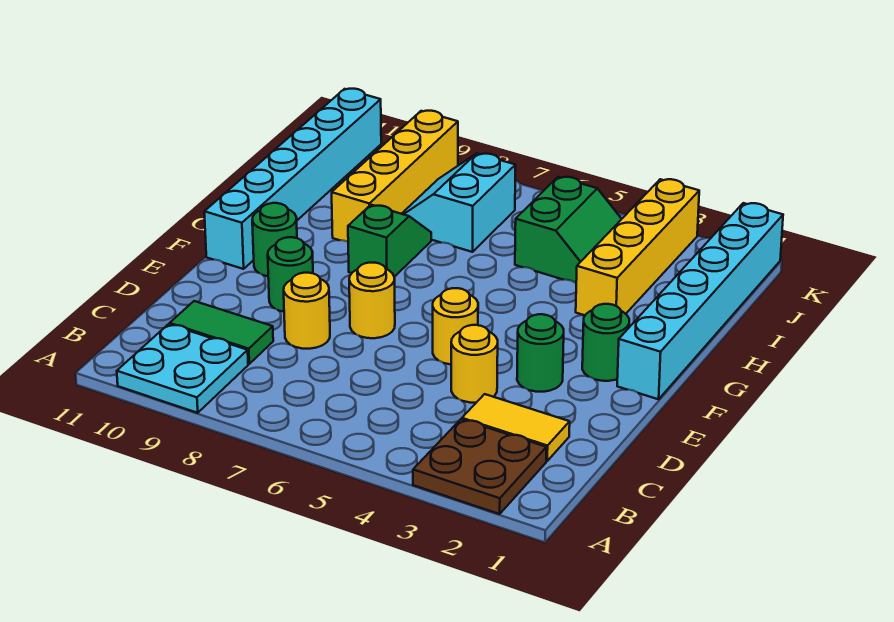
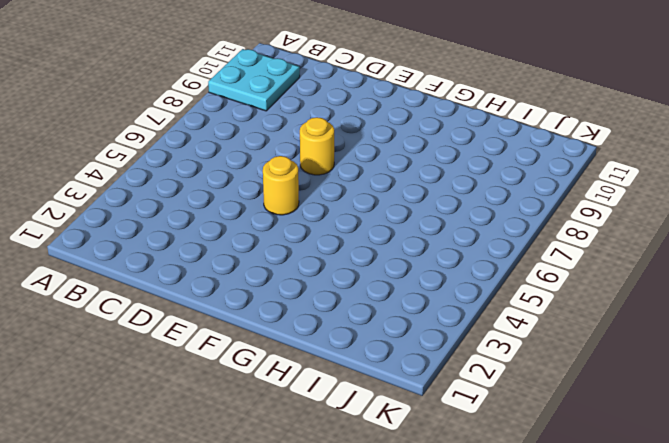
none -> brown 2x2 plate [413,419,546,514]
none -> yellow 1x2 tile [462,394,570,461]
none -> green 1x2 tile [170,301,273,364]

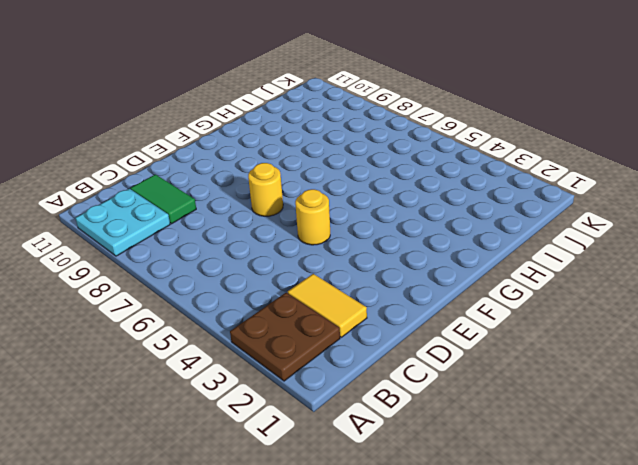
none -> yellow 1x1 round brick [451,325,498,403]
none -> yellow 1x1 round brick [284,273,330,349]
none -> green 1x1 round brick [517,314,564,392]

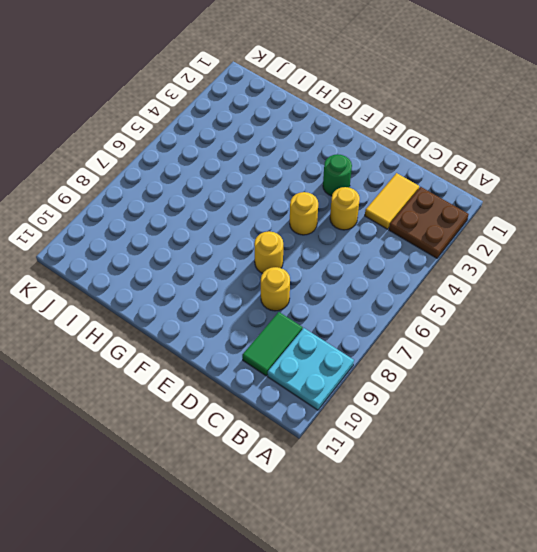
none -> green 1x1 round brick [268,237,313,312]
none -> cyan 1x6 brick [617,203,783,399]
none -> green 1x1 round brick [582,304,629,381]

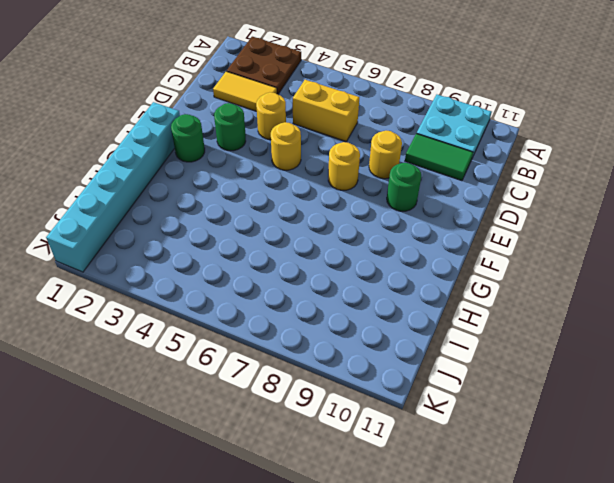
yellow 1x2 brick [293,80,359,142] -> none
none -> green 1x1 round brick [252,203,297,276]
none -> cyan 1x6 brick [204,89,381,269]
none -> green 1x2 slope [348,205,431,277]

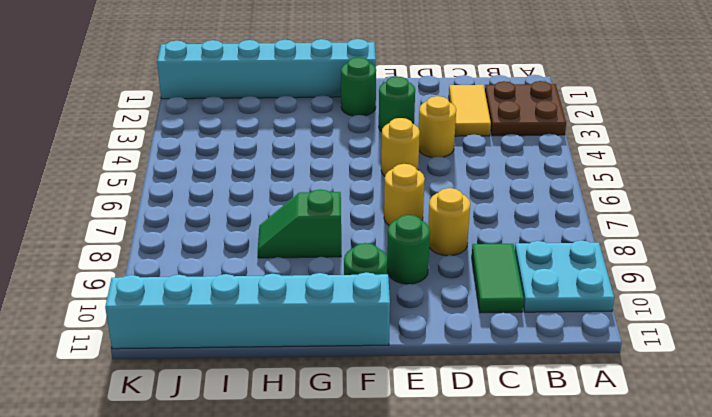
none -> yellow 1x4 brick [576,179,699,315]
none -> yellow 1x4 brick [332,111,458,242]
none -> green 2x2 slope [515,177,621,283]

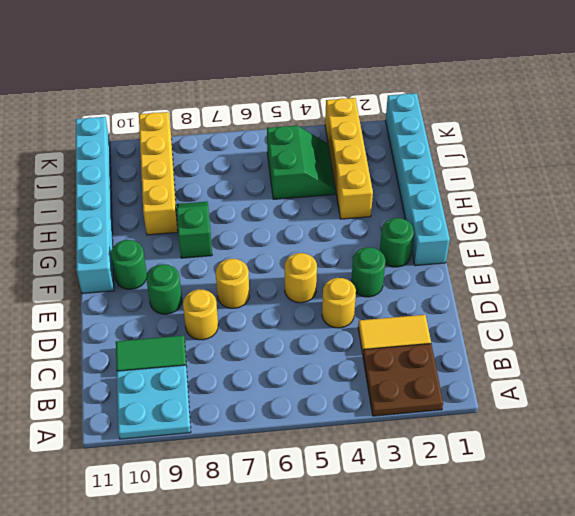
none -> cyan 2x2 slope [402,153,516,252]

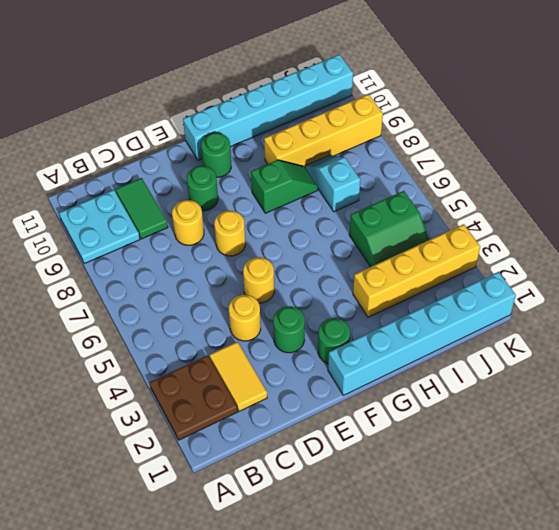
cyan 1x2 slope [305,155,360,212] -> cyan 2x2 slope [402,153,516,252]

